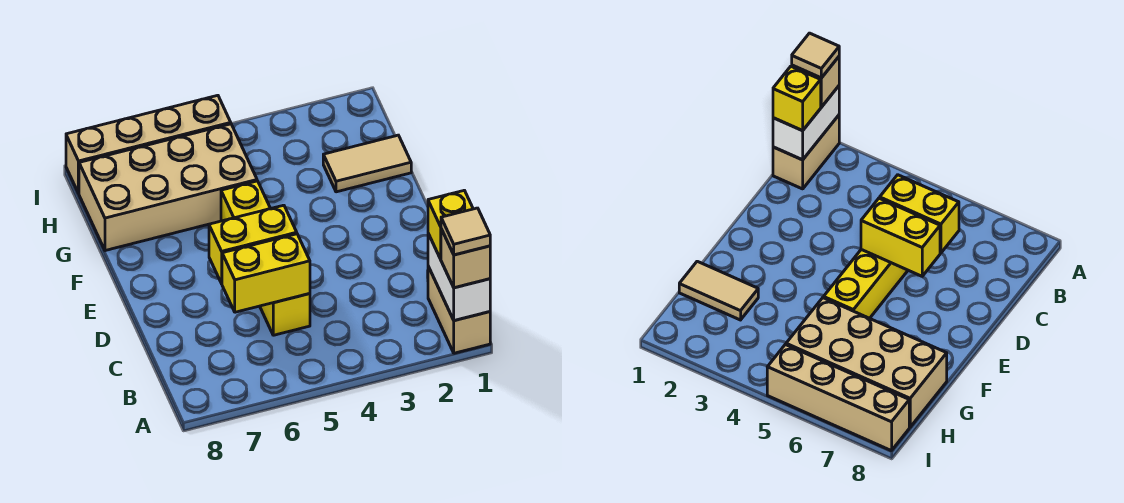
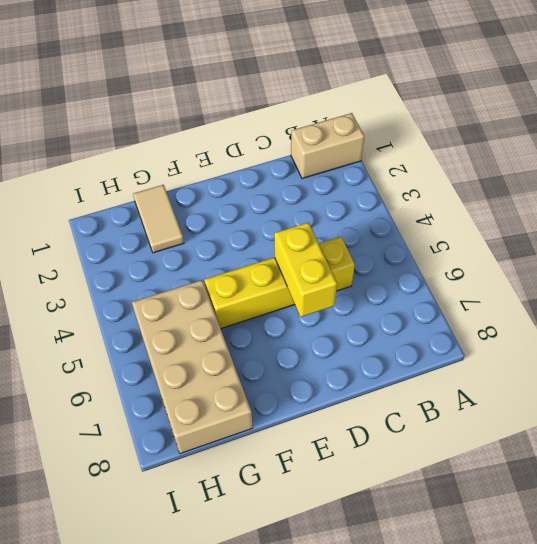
none -> tan 1x4 brick [66,95,231,193]
none -> white 1x2 brick [428,234,490,321]

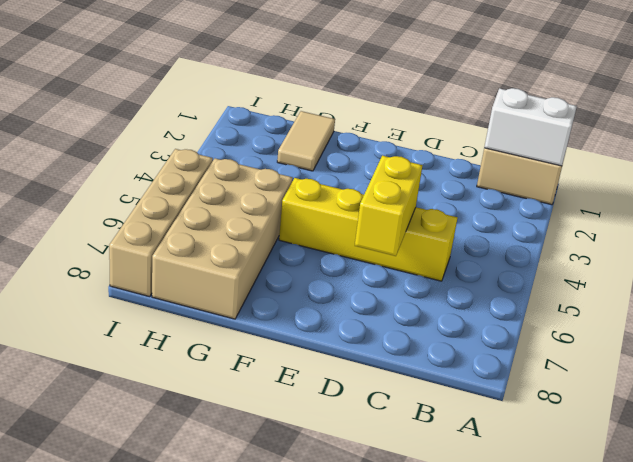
none -> yellow 1x2 brick [222,234,310,312]
none -> tan 1x1 brick [441,229,490,288]

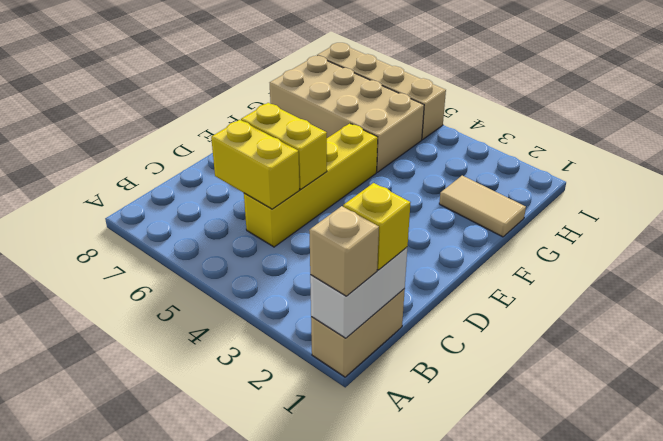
none -> tan 1x1 tile [441,208,490,255]

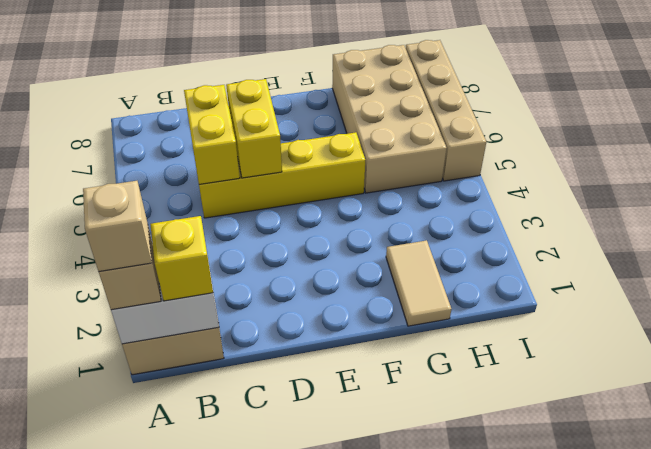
tan 1x1 brick [83,181,152,272] -> tan 1x1 tile [441,208,490,255]

